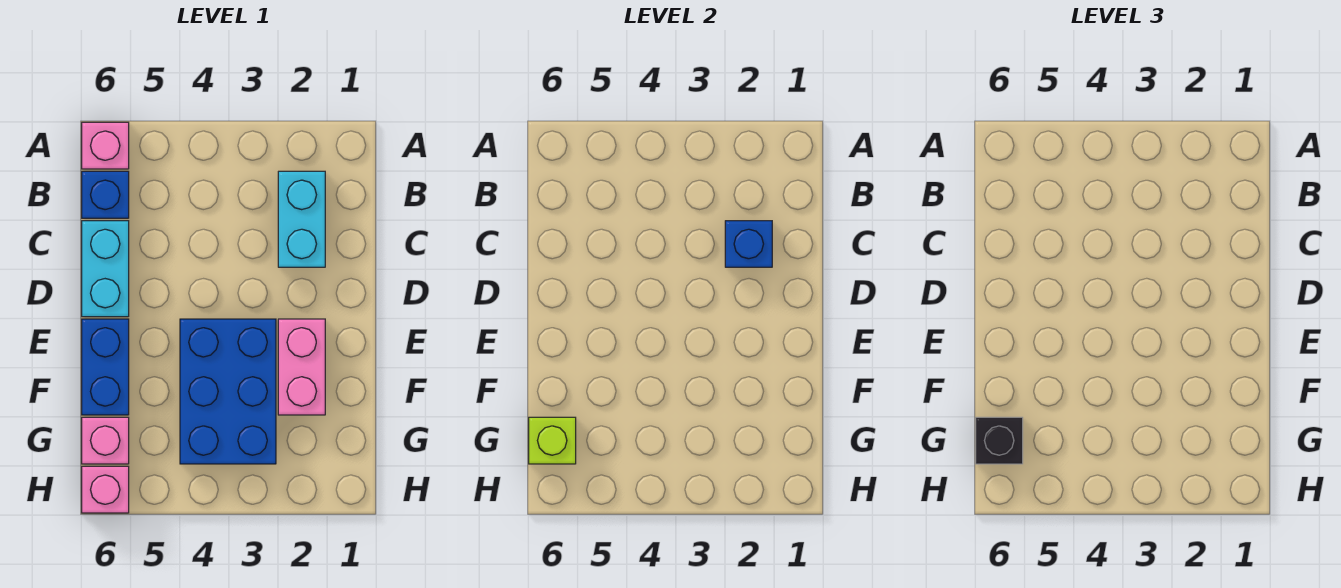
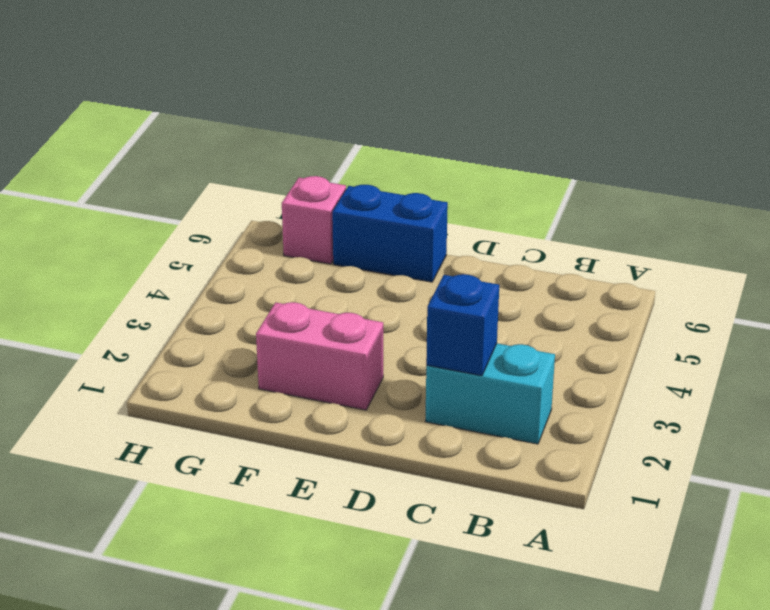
none -> pink 1x1 brick [82,122,129,169]
none -> blue 1x1 brick [82,171,129,218]
none -> cyan 1x2 brick [82,221,129,317]

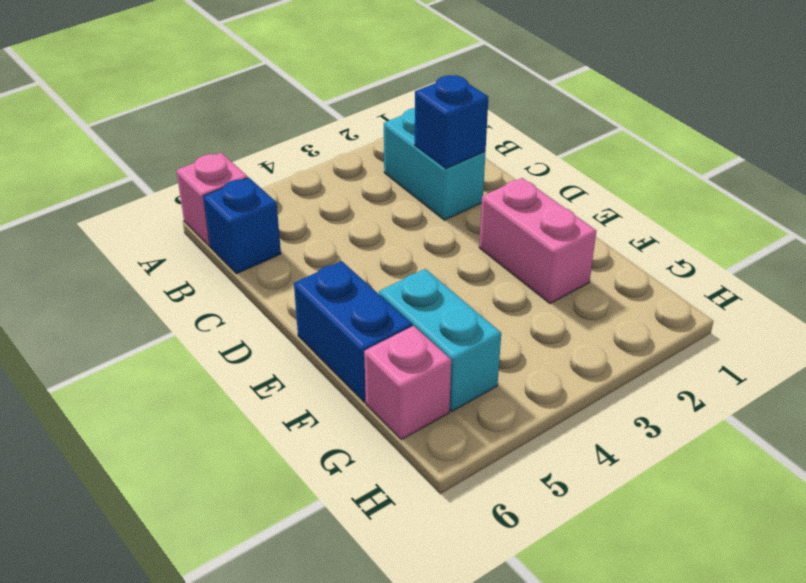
cyan 1x2 brick [379,269,501,411] -> cyan 1x2 brick moved to [82,221,129,317]
none -> blue 2x3 brick [180,319,276,464]
none -> pink 1x1 brick [82,466,129,513]
none -> lime 1x1 brick [529,417,576,464]

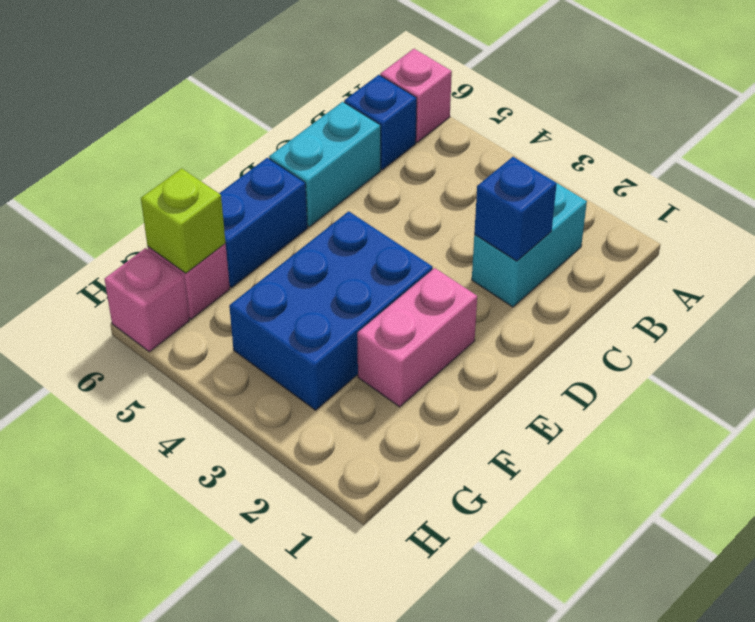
none -> black 1x1 brick [976,417,1023,464]

